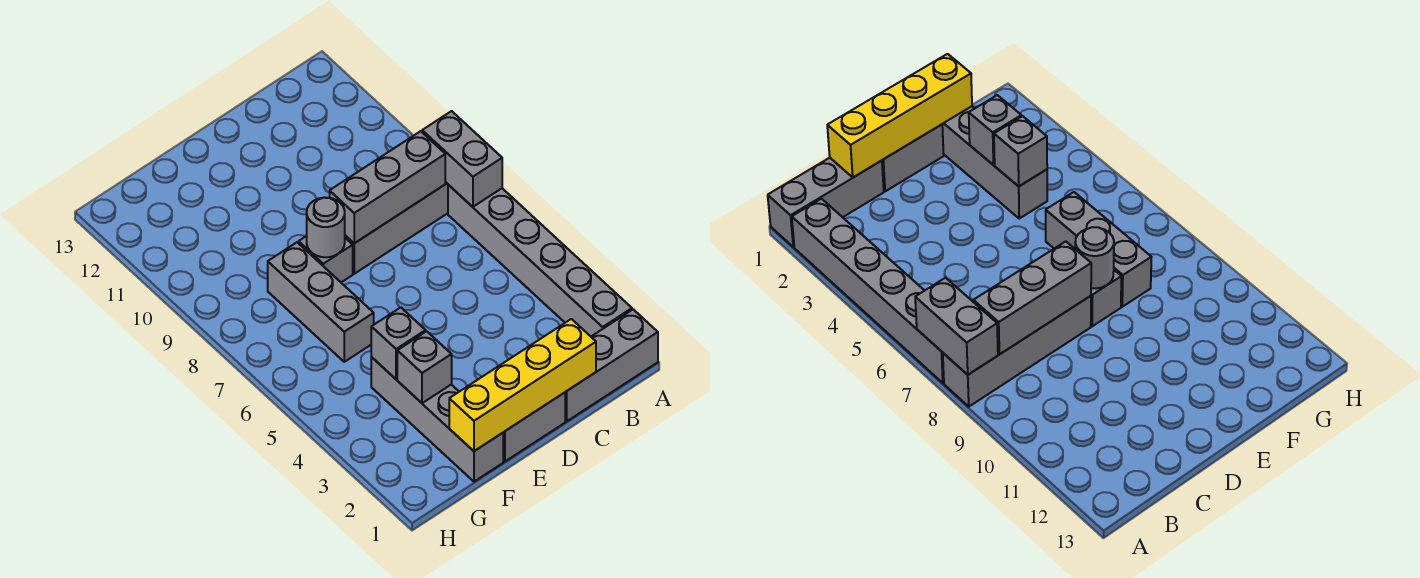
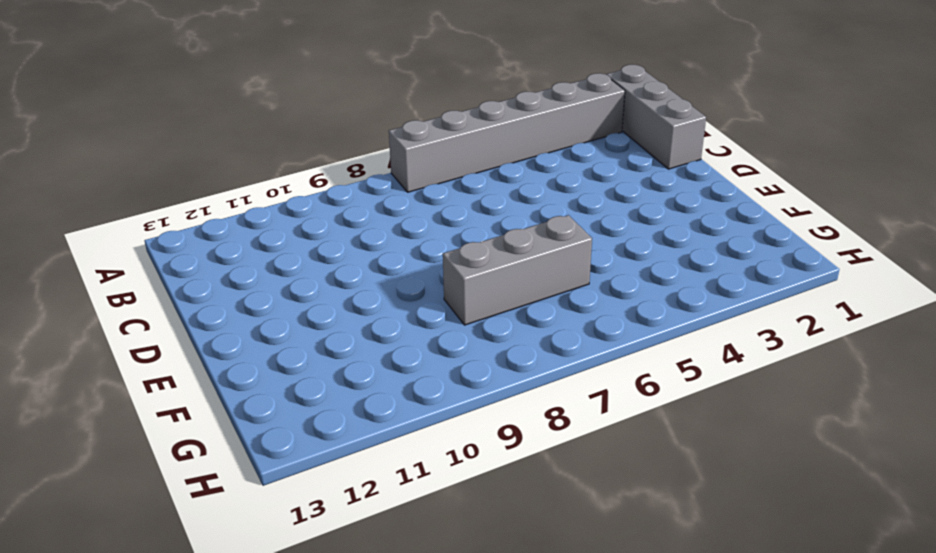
none -> grey 1x4 brick [345,182,448,274]
none -> grey 1x2 brick [503,393,565,461]
none -> grey 1x1 brick [299,236,353,282]

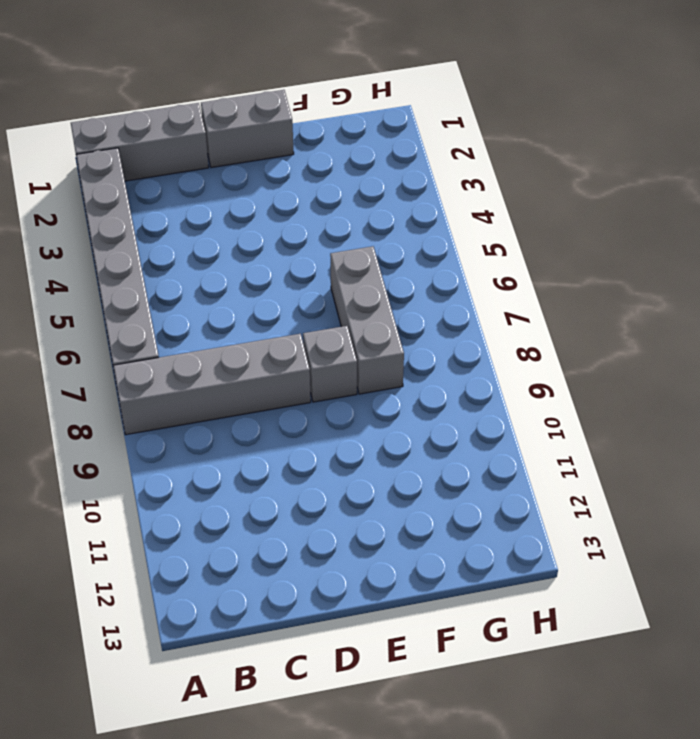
none -> grey 1x4 brick [371,357,503,482]
none -> grey 1x2 brick [422,111,502,207]
none -> grey 1x3 brick [330,131,445,243]

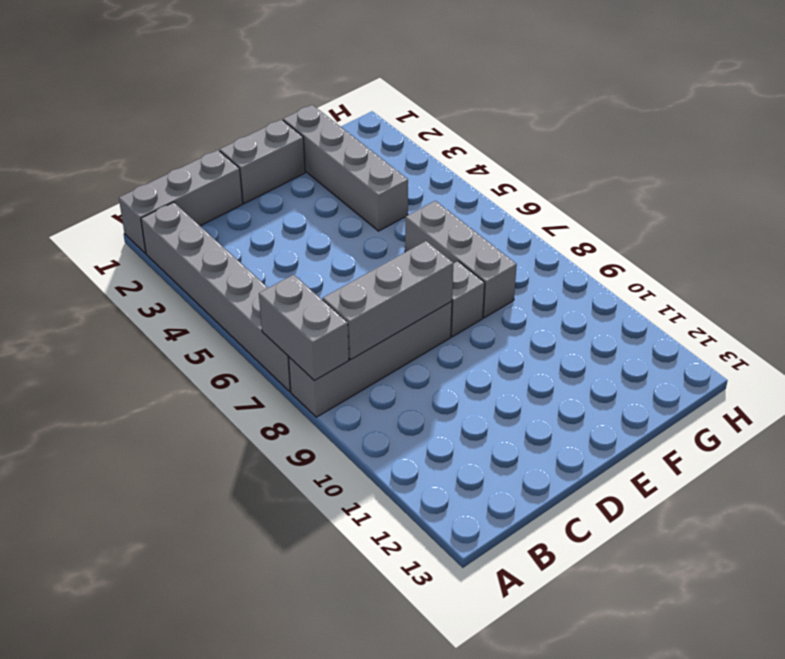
none -> yellow 1x4 brick [449,319,596,451]
none -> grey 1x1 round brick [307,198,345,257]
none -> grey 1x1 brick [397,331,452,403]

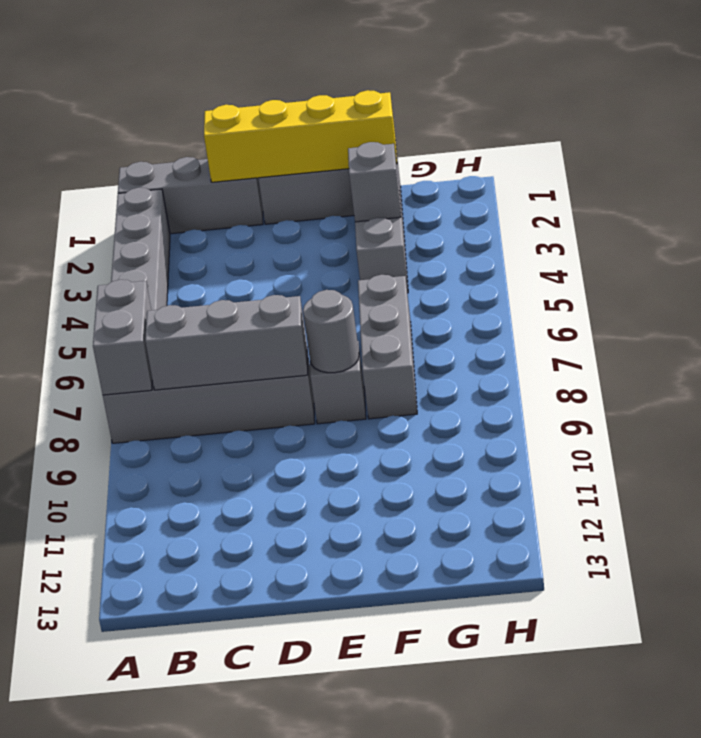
none -> grey 1x1 brick [371,308,426,379]

